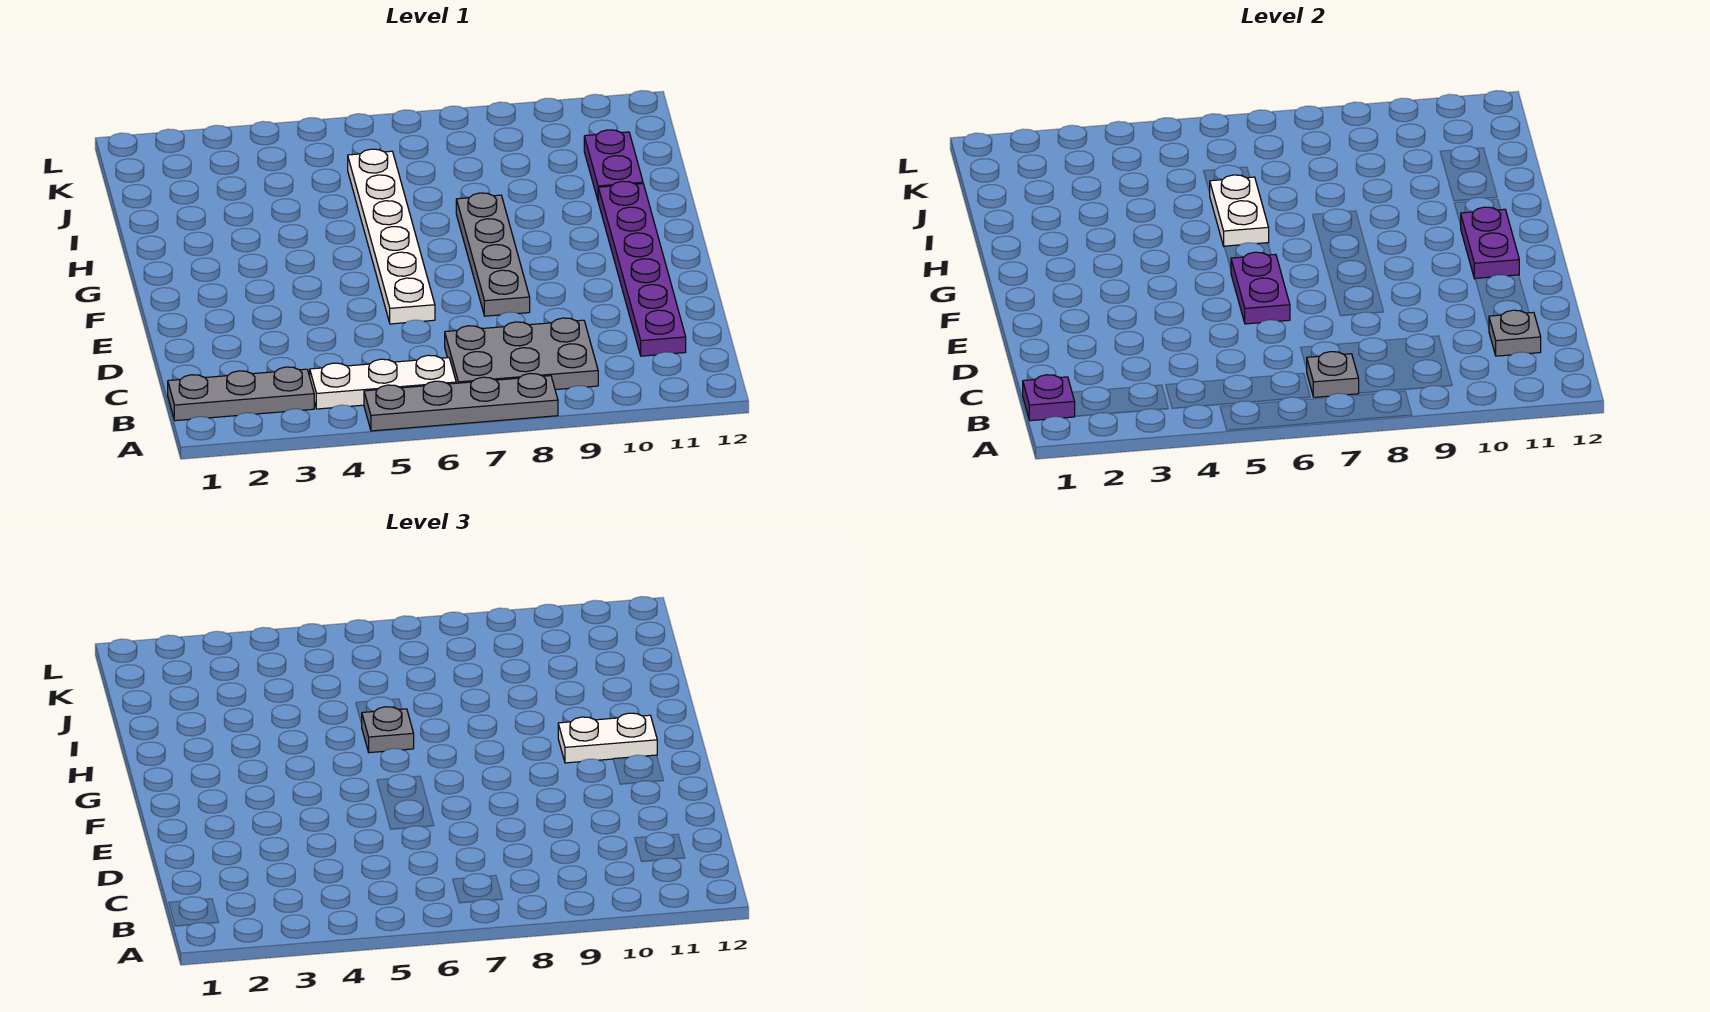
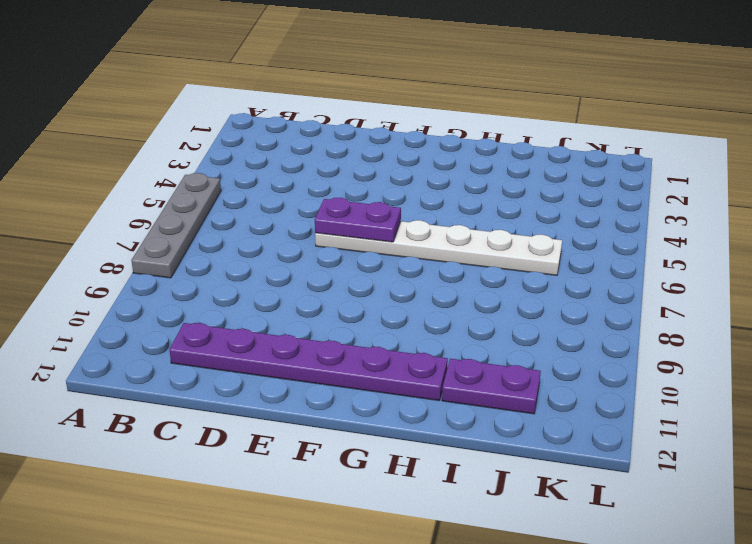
none -> grey 1x3 plate [168,367,314,421]
none -> white 1x3 plate [310,355,456,409]
none -> grey 2x3 plate [445,318,598,390]

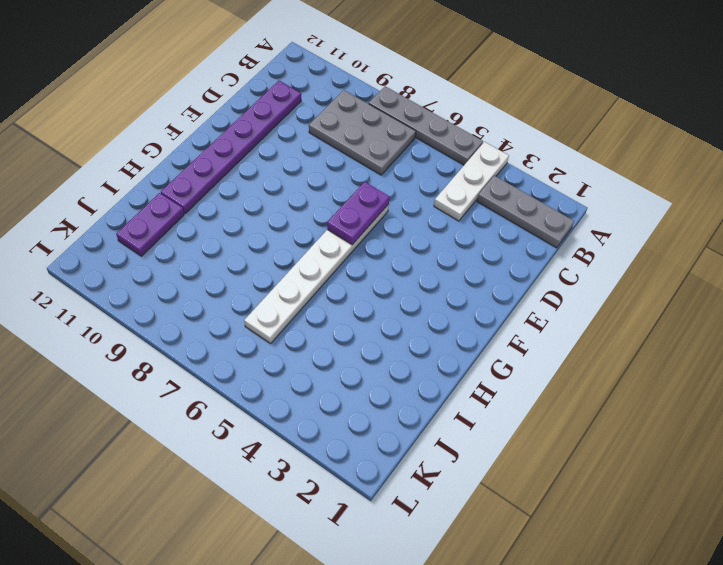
white 1x3 plate [434,142,509,221] -> white 1x3 plate turned to [310,355,456,409]
none -> grey 1x4 plate [456,193,530,316]
none -> purple 1x1 plate [1023,375,1075,421]
none -> grey 1x1 plate [1307,352,1359,397]

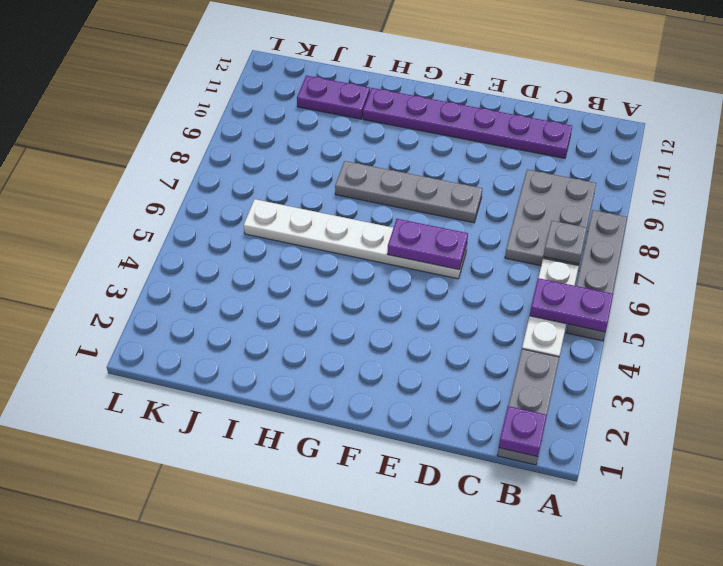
purple 1x2 plate [530,278,613,332] -> purple 1x2 plate moved to [1461,207,1519,279]
none -> grey 1x1 plate [1489,310,1541,356]
none -> white 1x2 plate [1209,175,1269,246]
none -> white 1x2 plate [558,713,657,763]

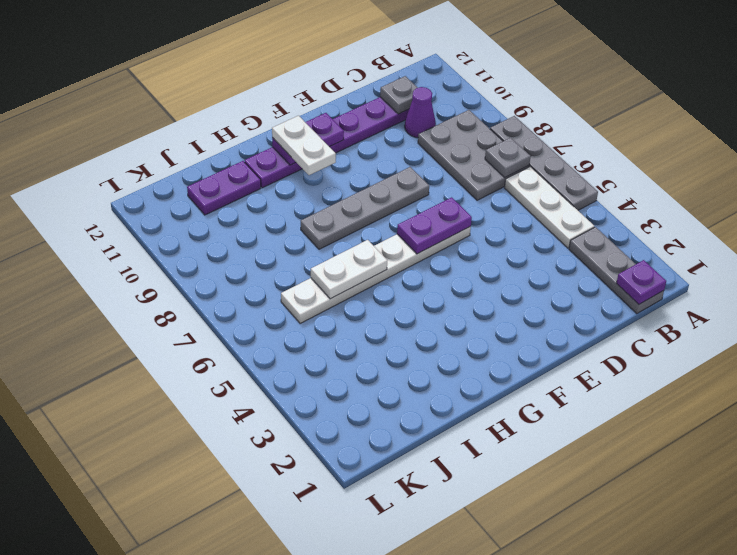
purple 1x1 cone [405,87,436,138] -> none
none -> grey 1x1 plate [362,707,414,753]

